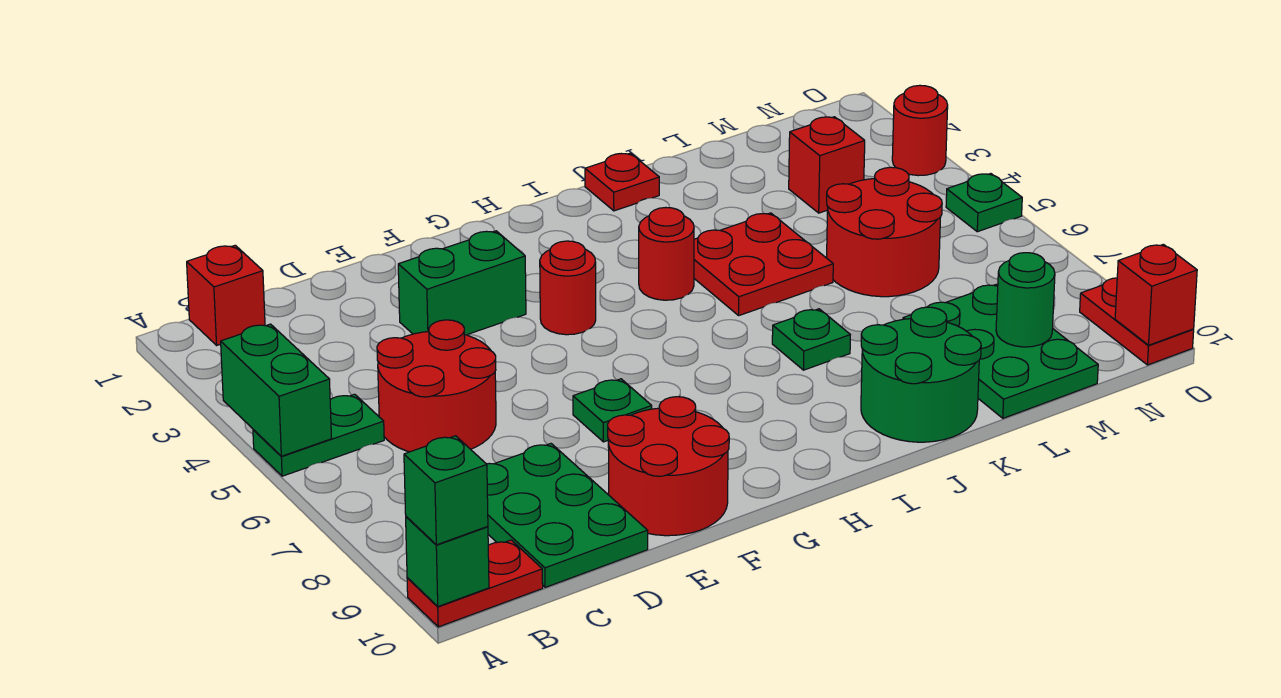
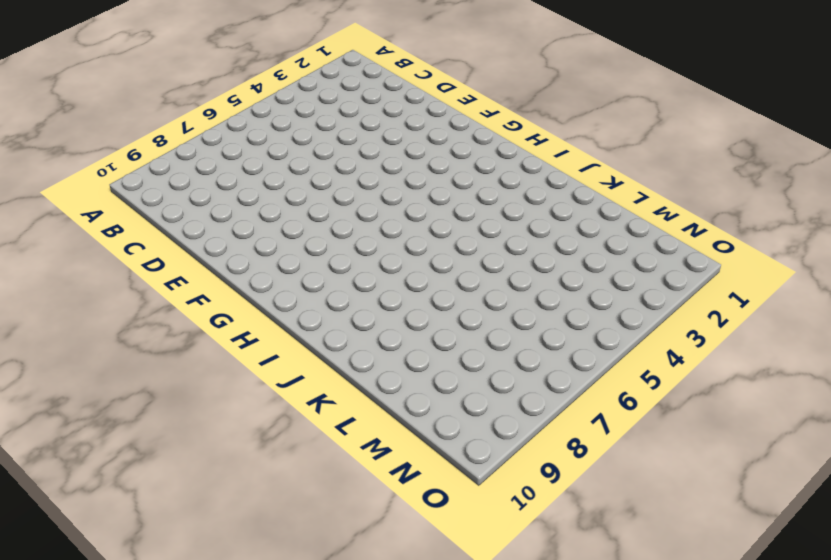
none -> green 1x2 plate [253,394,384,476]
none -> red 1x2 plate [407,540,543,627]
none -> red 1x1 brick [187,245,265,345]

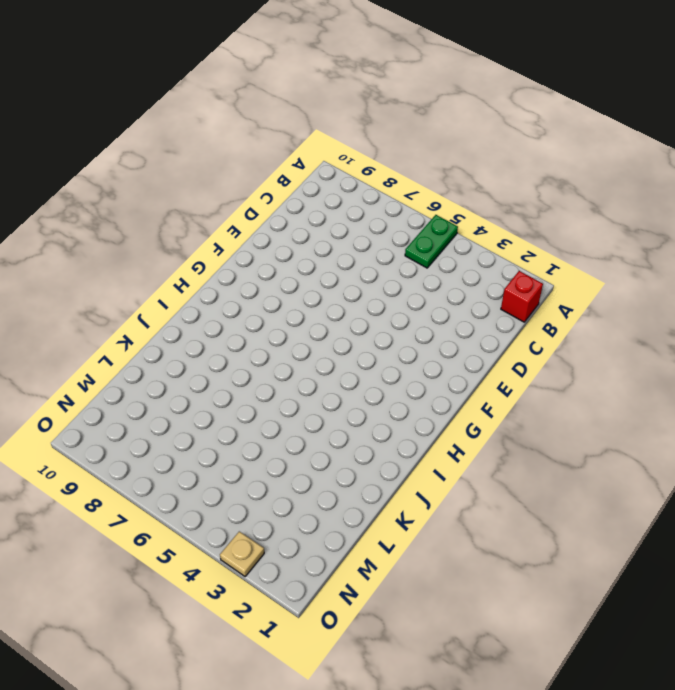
tan 1x1 plate [220,531,264,576] -> red 1x1 round brick [892,85,948,176]
none -> red 1x2 plate [407,540,543,627]
none -> red 2x2 round brick [377,320,496,452]
none -> green 2x3 plate [487,444,648,587]

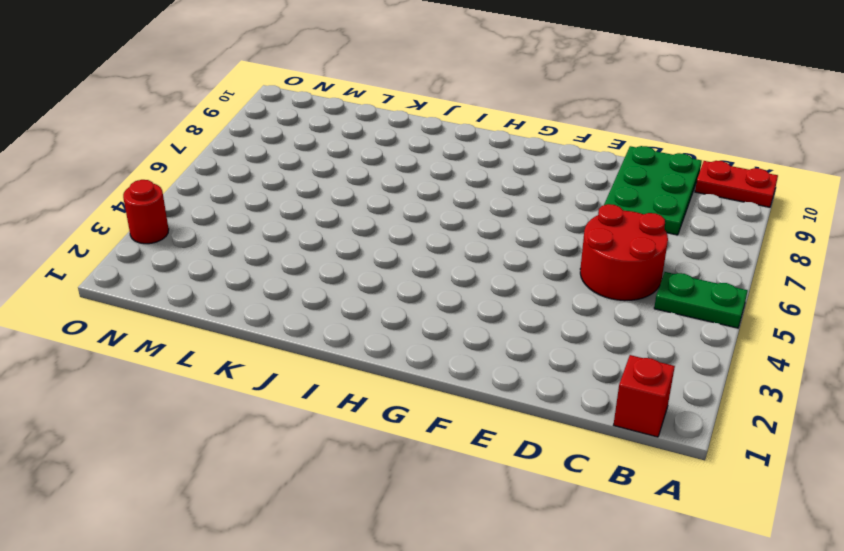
none -> green 1x2 brick [398,231,526,335]
none -> red 2x2 round brick [608,397,729,536]
none -> green 1x1 plate [573,379,652,442]

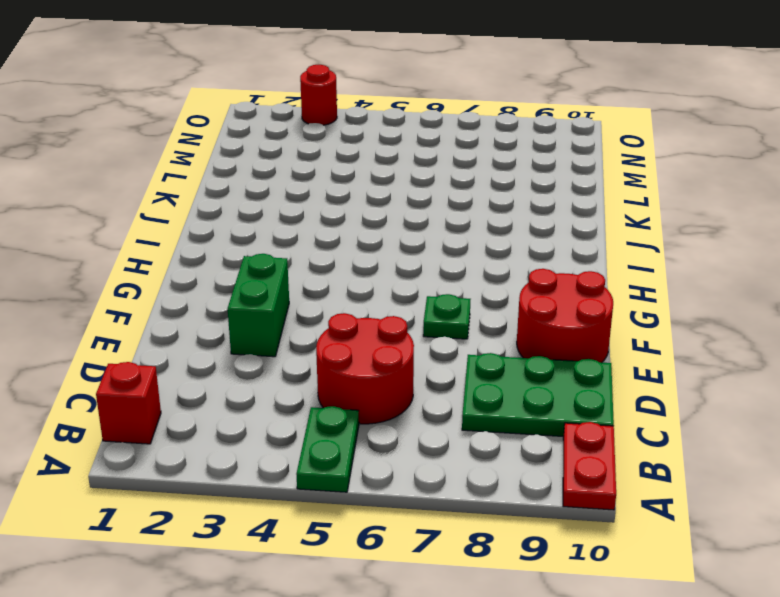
none -> red 1x1 round brick [540,241,596,335]
none -> red 1x1 round brick [639,207,694,300]
none -> red 1x1 plate [585,153,659,211]

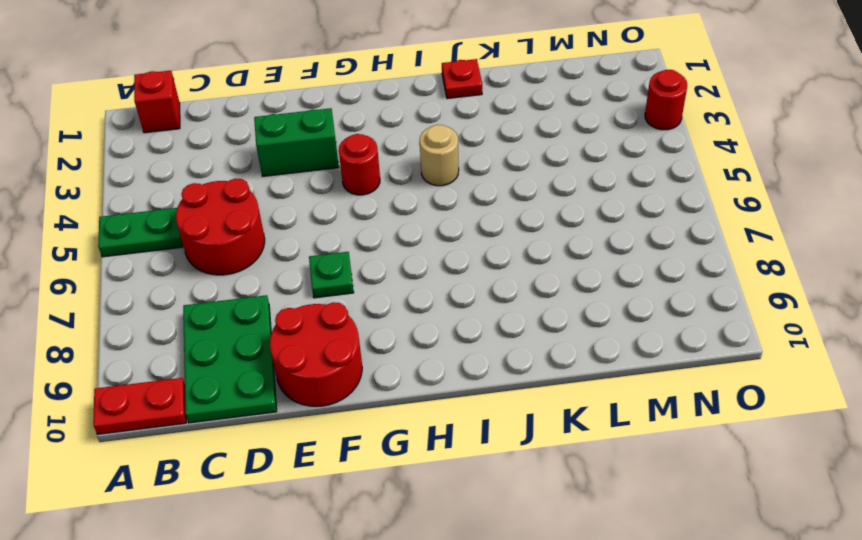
tan 1x1 round brick [420,125,459,186] -> red 1x1 round brick [639,207,694,300]
none -> red 2x2 plate [694,213,833,315]
none -> green 1x1 plate [772,309,850,370]
none -> green 2x2 round brick [861,307,981,442]

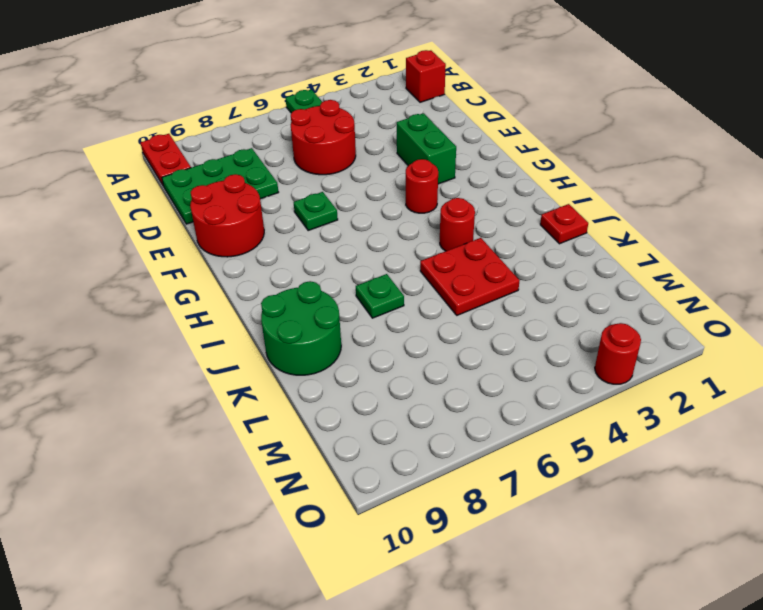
none -> red 2x2 round brick [827,167,942,297]
none -> green 2x3 plate [903,284,1098,418]
none -> red 1x1 brick [789,117,865,213]

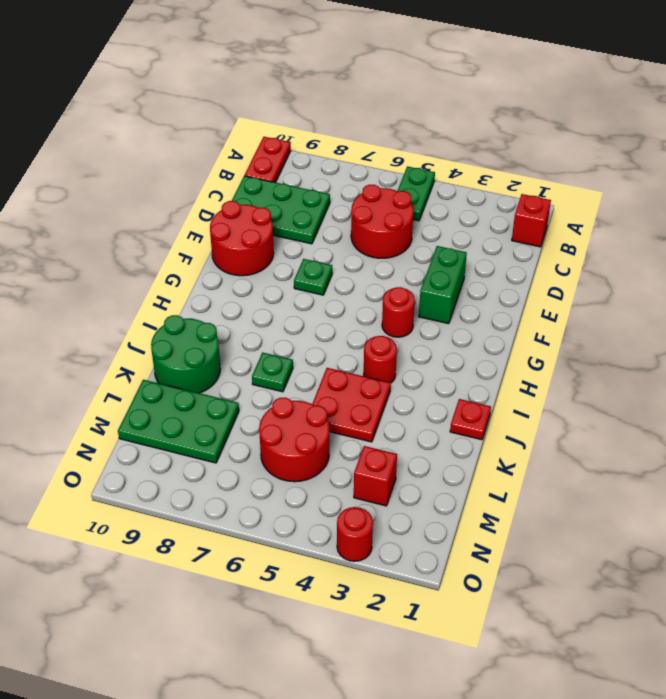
none -> green 1x1 plate [946,174,1022,232]
none -> red 1x2 plate [1080,278,1194,365]
none -> green 1x2 brick [221,324,331,456]

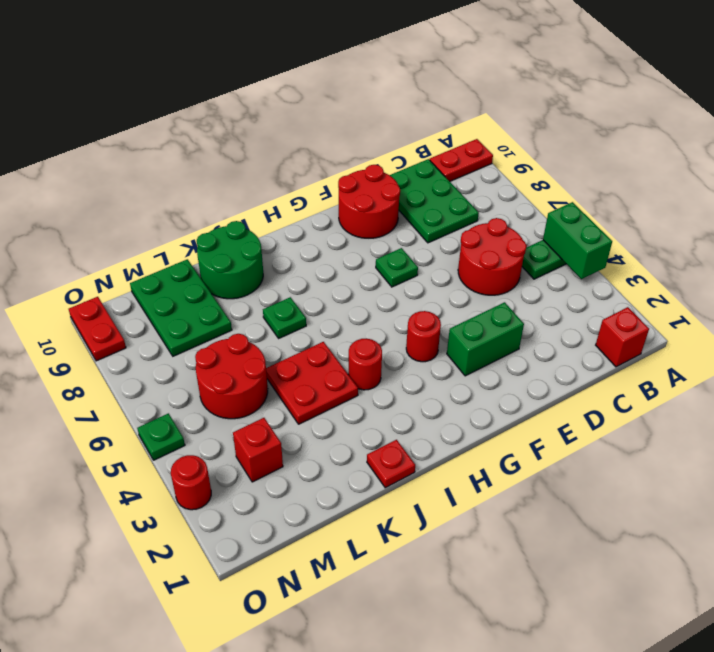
none -> green 1x1 brick [406,517,489,606]
none -> green 1x1 round brick [996,253,1055,347]
none -> red 1x1 brick [1115,244,1197,345]

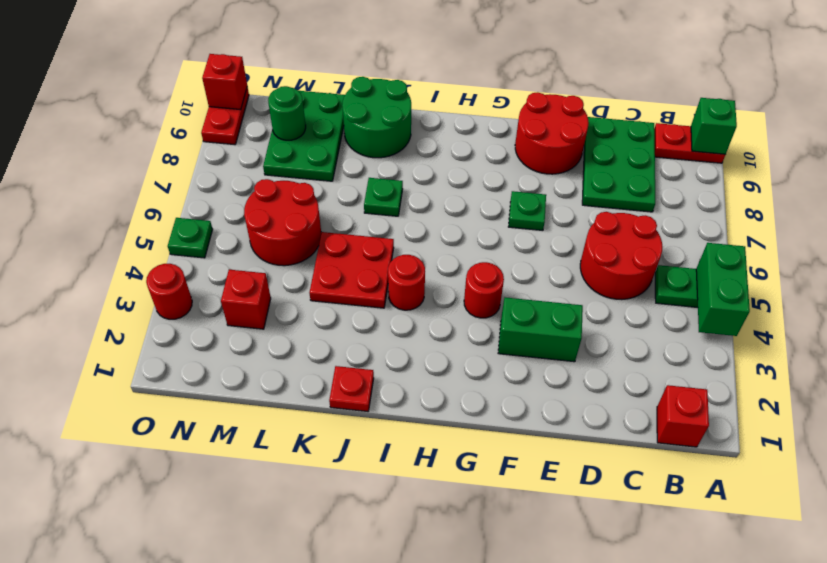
none -> green 1x1 brick [404,436,488,545]

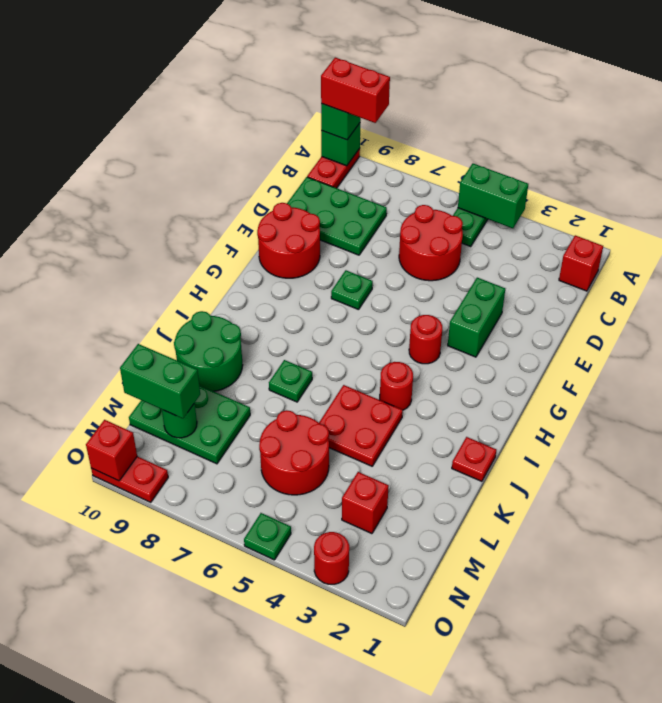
red 1x2 brick [321,58,390,123] -> none
green 1x2 brick [120,344,200,418] -> none

